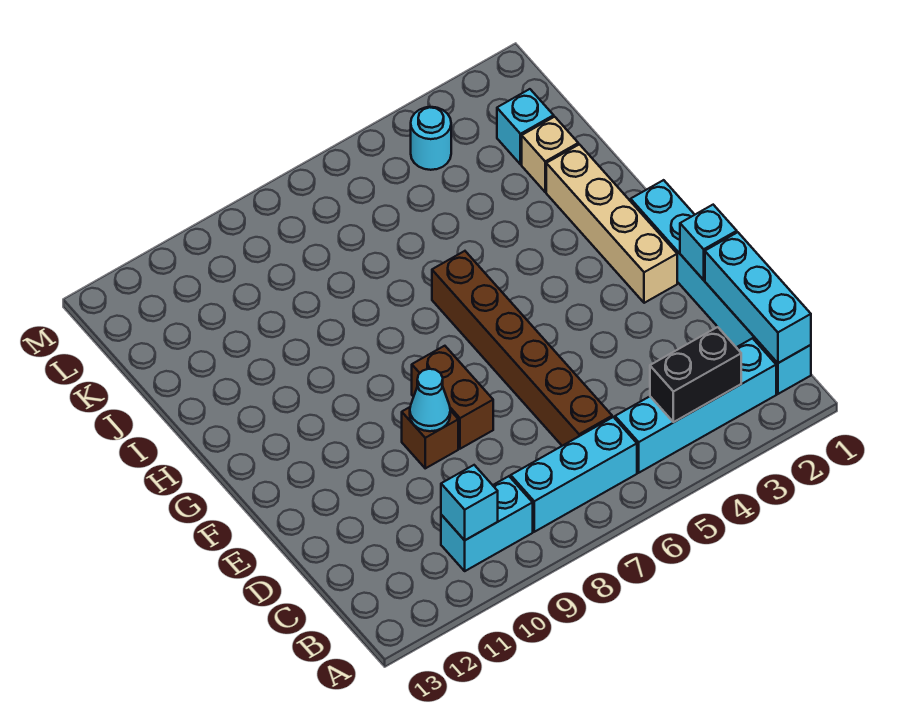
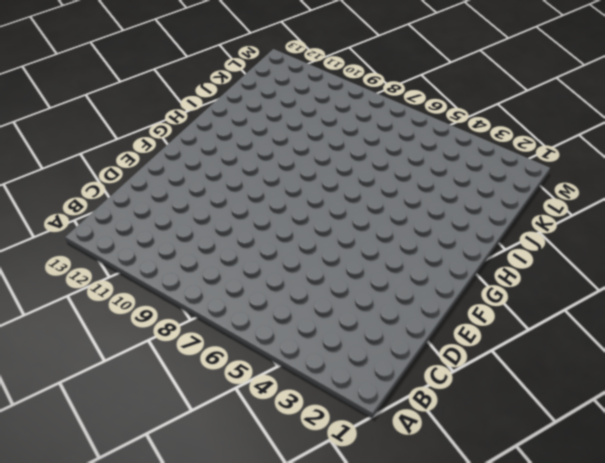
none -> cyan 1x6 brick [631,180,811,394]
none -> cyan 1x4 brick [615,338,776,473]
none -> cyan 1x3 brick [511,417,637,532]

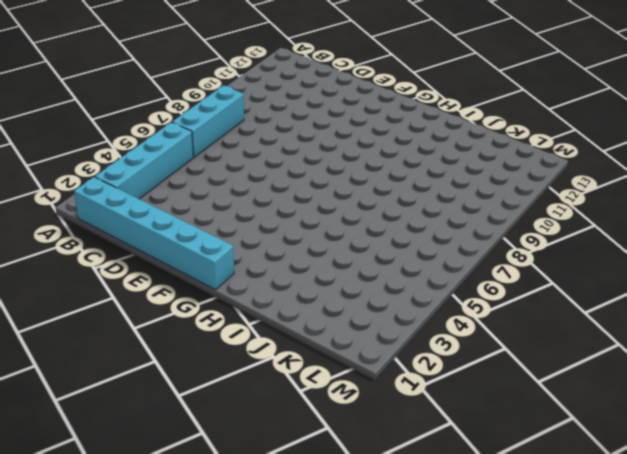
none -> cyan 1x2 brick [441,476,533,571]
none -> brown 1x6 brick [432,251,612,446]
none -> brown 1x2 brick [412,346,493,449]

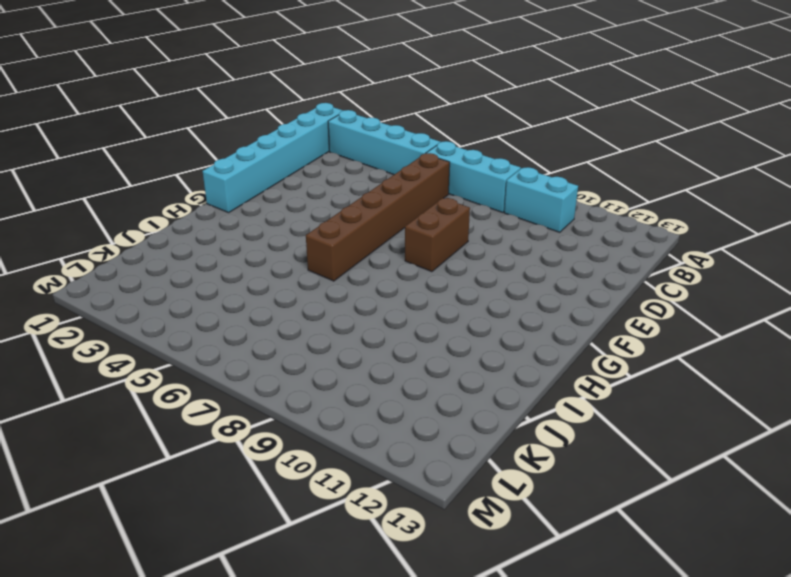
none -> brown 1x1 brick [402,407,458,468]
none -> tan 1x4 brick [546,144,677,303]
none -> tan 1x1 brick [522,117,578,192]

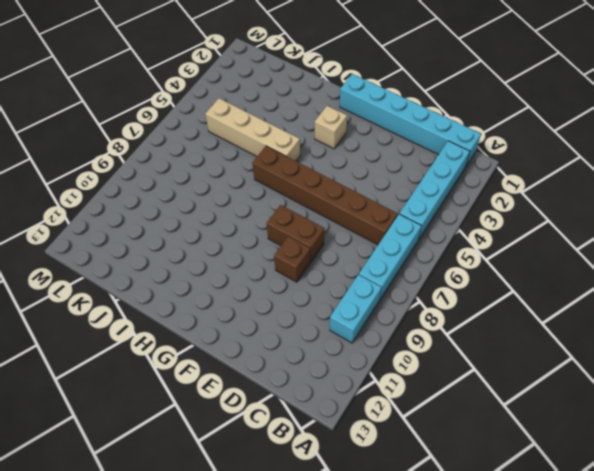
tan 1x1 brick [315,106,347,149] -> tan 1x1 brick moved to [522,117,578,192]
tan 1x4 brick [205,98,300,161] -> tan 1x4 brick moved to [546,144,677,303]
none -> cyan 1x1 brick [497,89,554,164]
none -> cyan 1x1 round brick [411,107,451,170]
none -> cyan 1x3 brick [705,232,811,363]

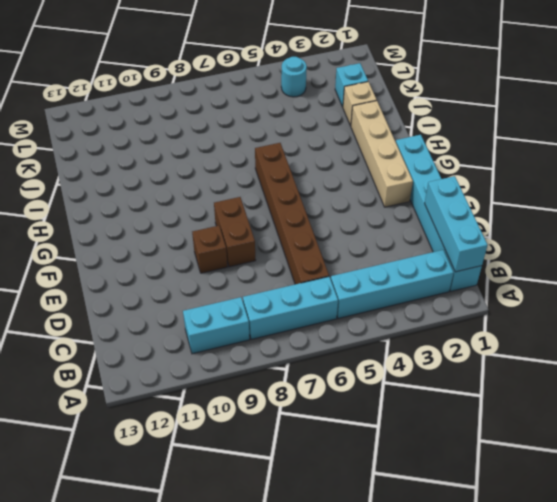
none -> black 1x2 brick [650,327,741,422]
none -> cyan 1x1 brick [441,465,498,540]
none -> cyan 1x1 brick [680,205,737,280]

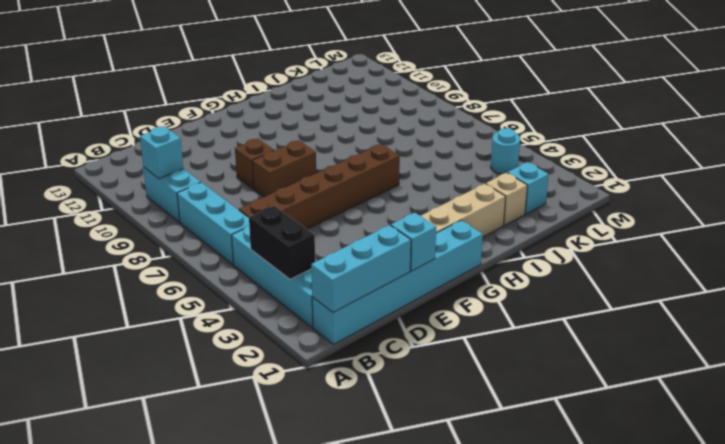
none -> cyan 1x1 cone [410,369,450,431]

